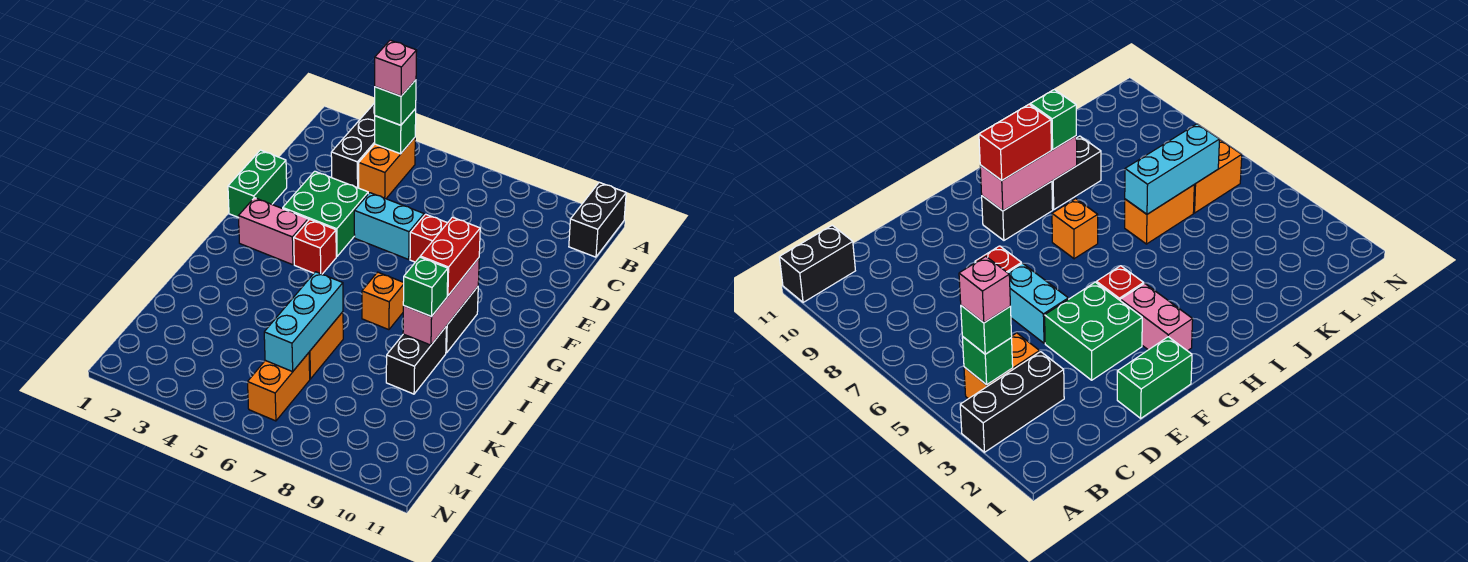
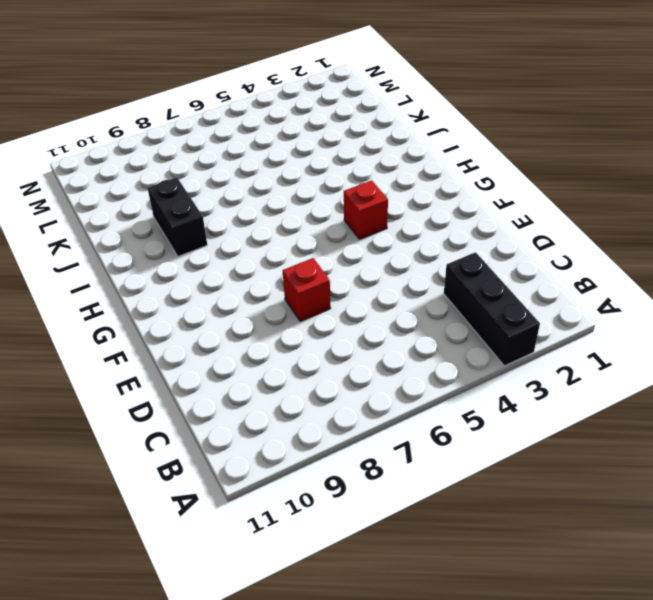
none -> black 1x2 brick [569,182,626,257]
none -> orange 1x2 brick [359,138,415,199]
none -> green 1x2 brick [228,150,287,217]

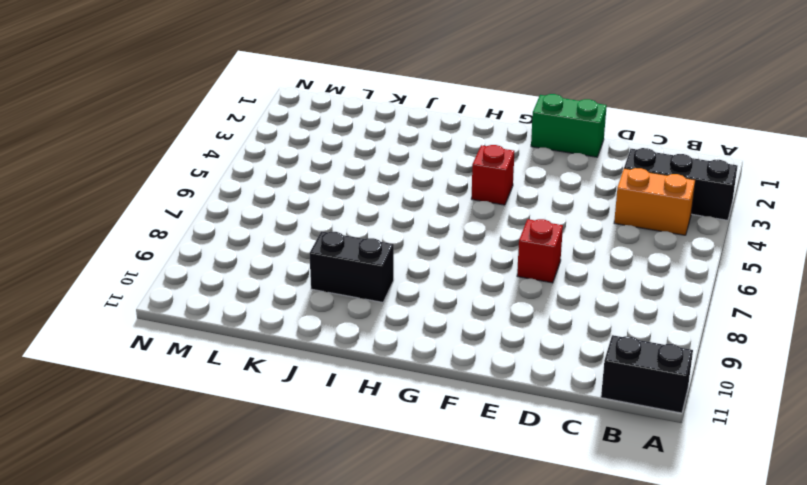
none -> green 2x2 brick [283,171,368,257]
none -> cyan 1x2 brick [354,193,424,259]
none -> pink 1x2 brick [238,198,308,265]

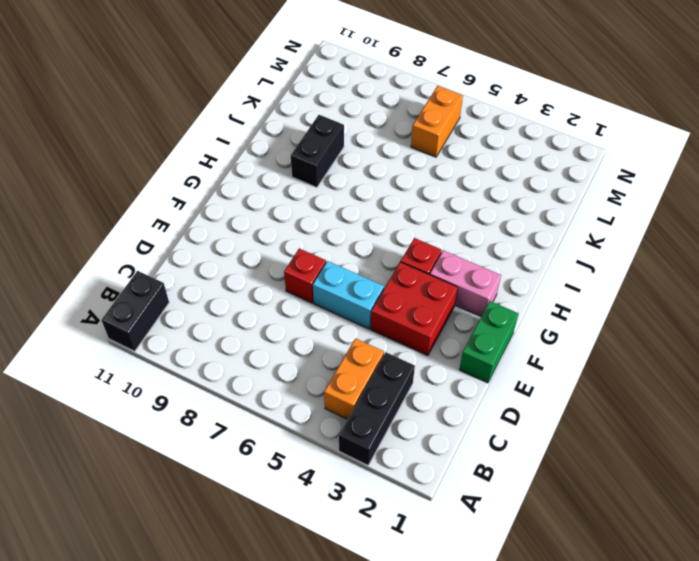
red 2x2 brick [371,262,458,356] -> green 2x2 brick [283,171,368,257]
none -> black 1x2 brick [446,287,478,353]
none -> orange 1x1 brick [362,272,404,330]
none -> orange 1x2 brick [309,312,343,379]

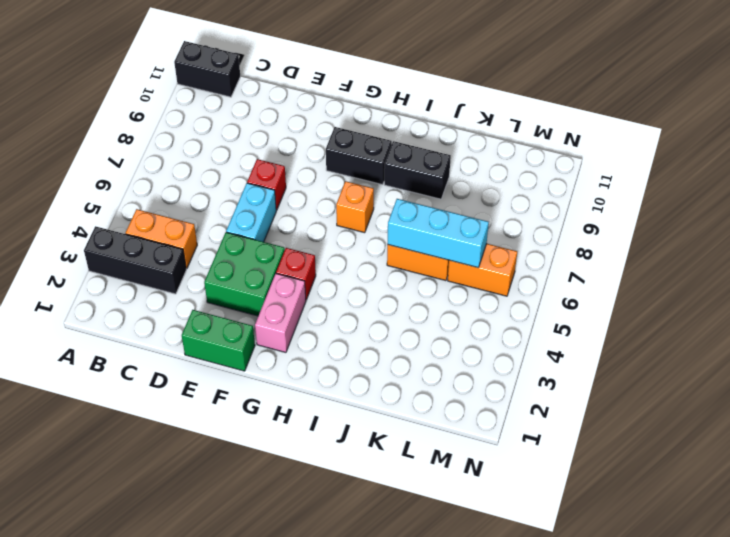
none -> green 1x1 brick [375,109,416,154]
none -> pink 1x3 brick [403,258,479,345]
none -> green 1x1 brick [375,80,416,125]

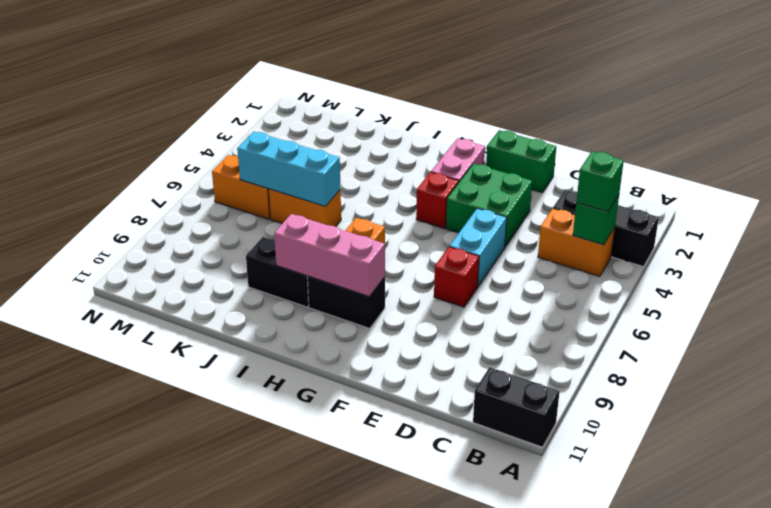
none -> red 1x2 brick [420,217,480,296]
none -> green 1x1 brick [403,257,448,317]
none -> pink 1x1 brick [375,40,417,96]

